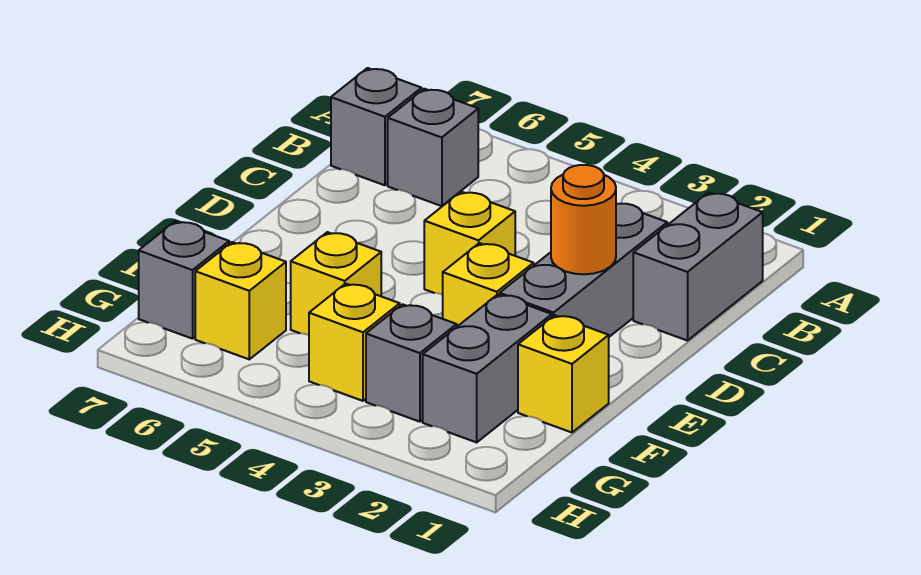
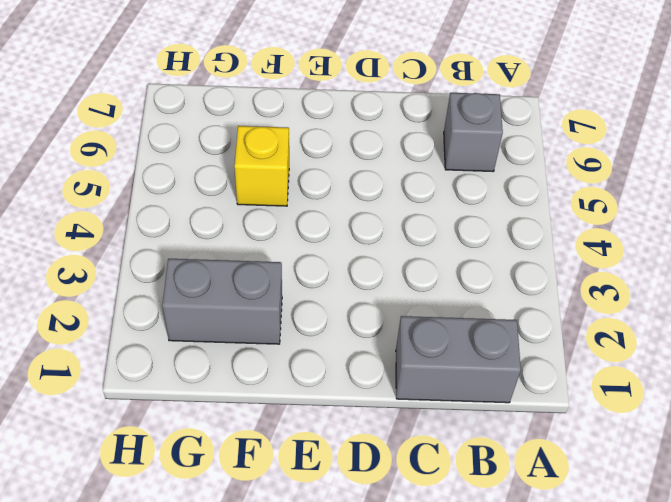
none -> grey 1x1 brick [331,68,422,185]
none -> grey 1x3 brick [500,204,667,337]
none -> yellow 1x1 brick [424,192,515,294]

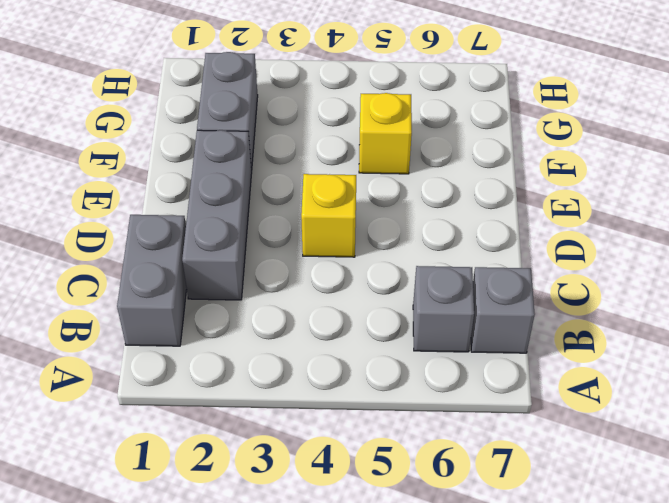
none -> yellow 1x1 brick [443,243,534,326]
none -> yellow 1x1 brick [518,315,609,432]
none -> grey 1x1 brick [366,304,457,422]

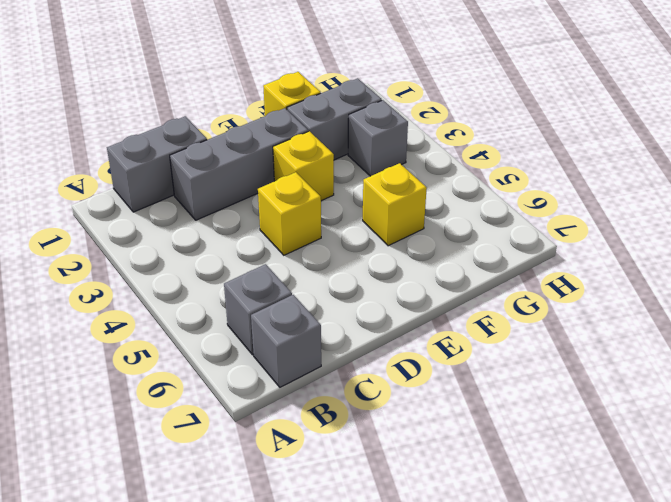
none -> yellow 1x1 brick [309,284,400,401]
none -> yellow 1x1 brick [195,242,286,359]
none -> grey 1x1 brick [139,221,229,339]

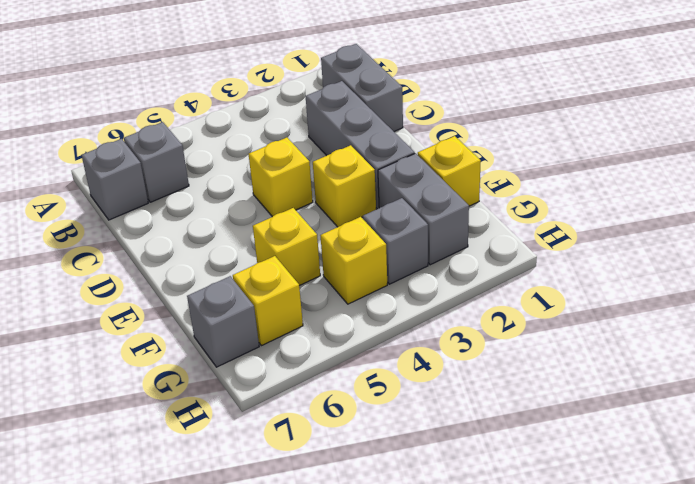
none -> orange 1x1 round brick [551,165,616,274]

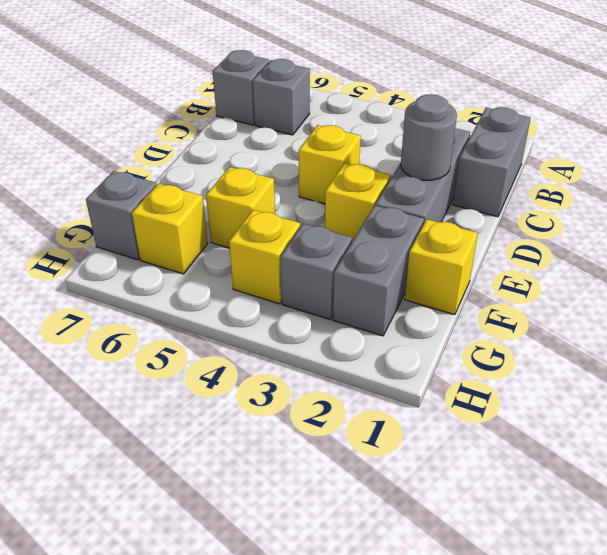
grey 1x1 round brick [401,94,457,180] -> orange 1x1 round brick [551,165,616,274]

